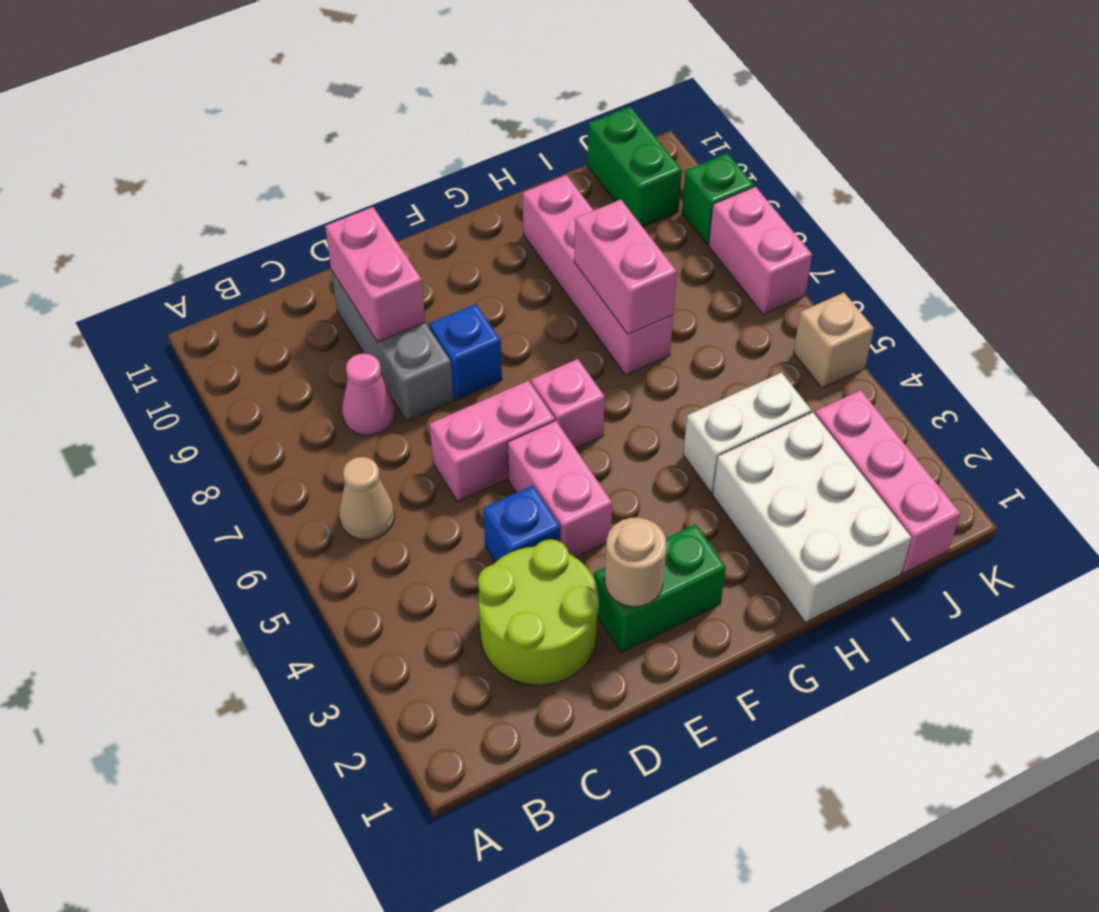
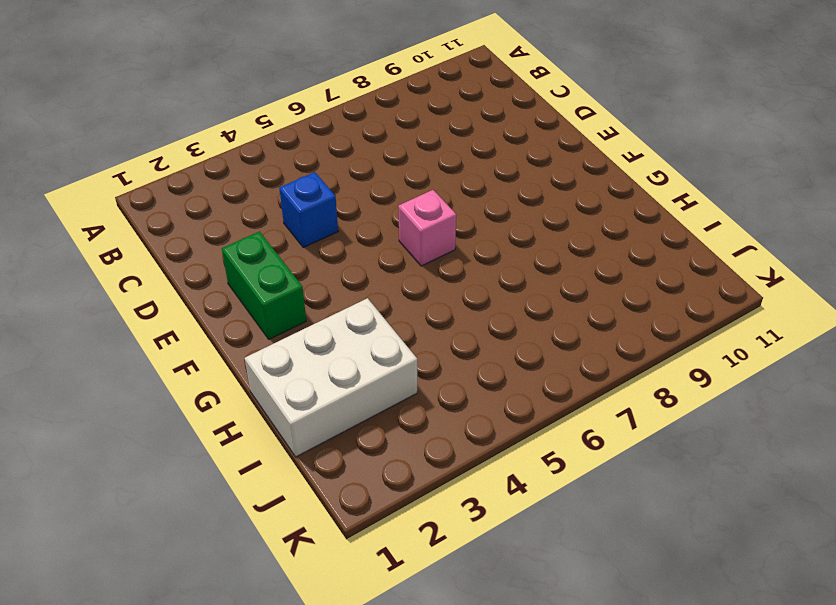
none -> tan 1x1 cone [339,457,394,540]
none -> lime 2x2 round brick [478,539,599,685]
none -> pink 1x1 cone [342,353,395,435]

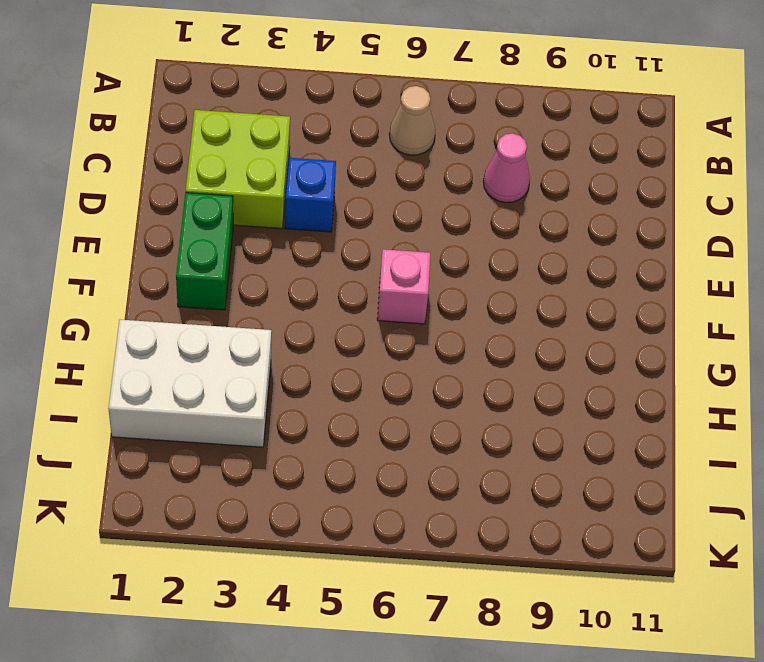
lime 2x2 brick [186,110,290,229] -> lime 2x2 round brick [478,539,599,685]
none -> pink 1x2 brick [430,381,555,502]
none -> grey 1x3 brick [331,270,454,421]
none -> pink 1x2 brick [508,421,612,557]

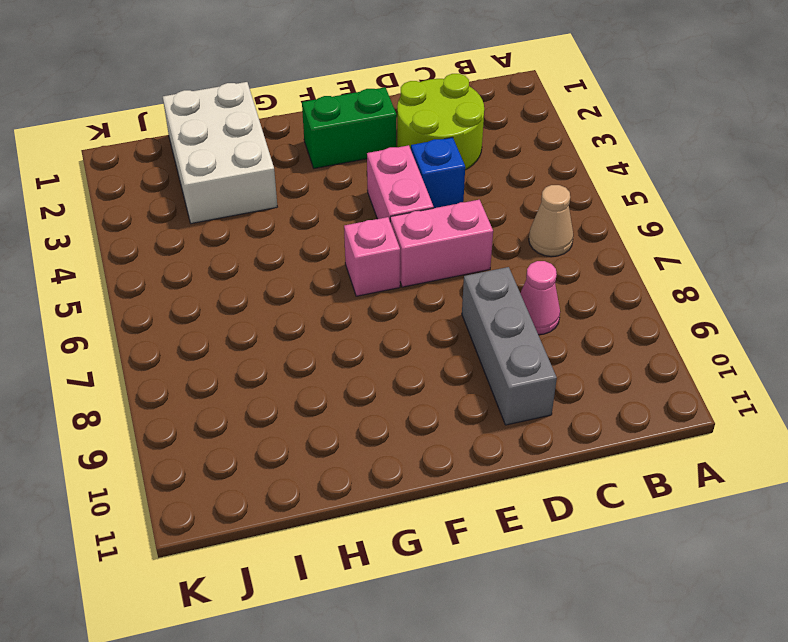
none -> blue 1x1 brick [429,304,502,400]
none -> white 1x2 brick [683,373,811,493]
none -> pink 1x4 brick [523,175,673,375]

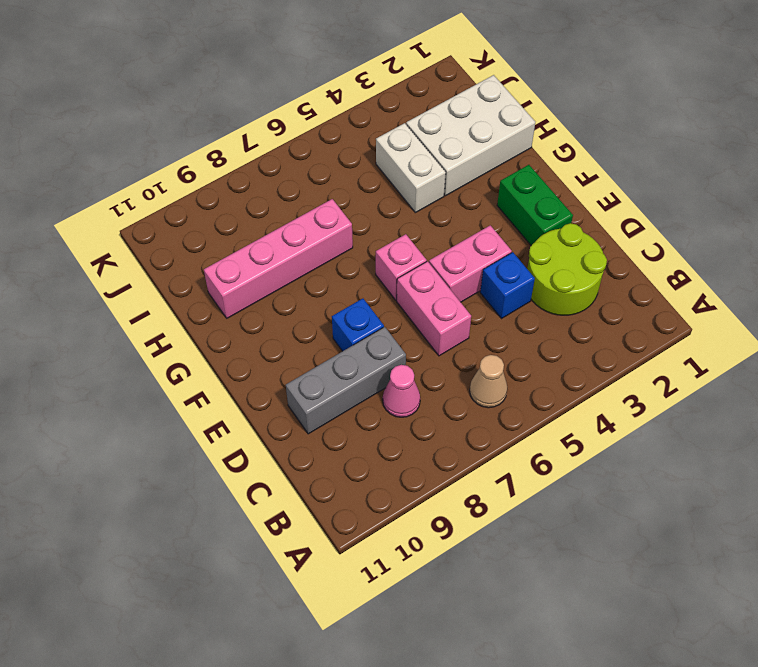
none -> pink 1x3 brick [815,390,960,573]
none -> green 1x2 brick [587,107,682,227]
none -> tan 1x1 brick [793,293,874,388]

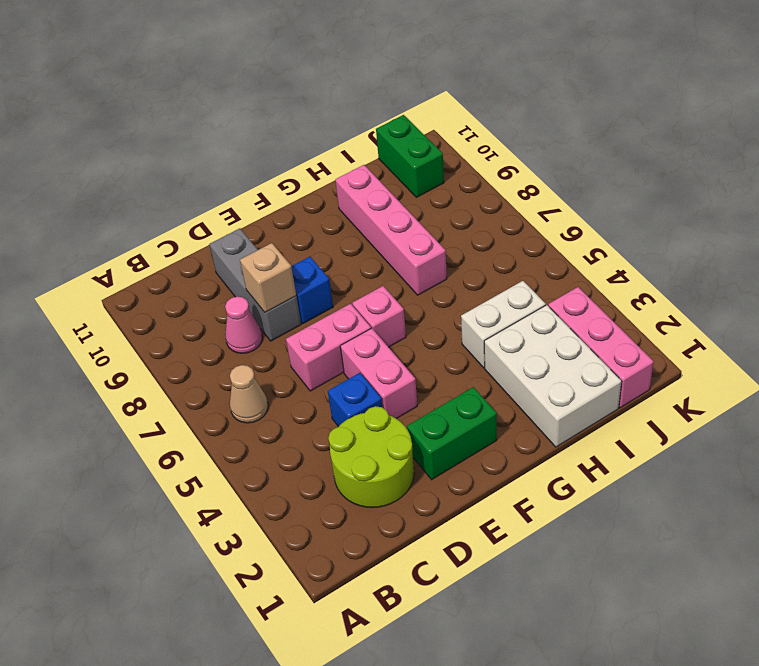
tan 1x1 brick [240,243,296,312] -> tan 1x1 brick moved to [793,293,874,388]
none -> pink 1x2 brick [709,187,812,314]
none -> green 1x1 brick [682,153,754,244]
none -> pink 1x2 brick [325,207,425,342]

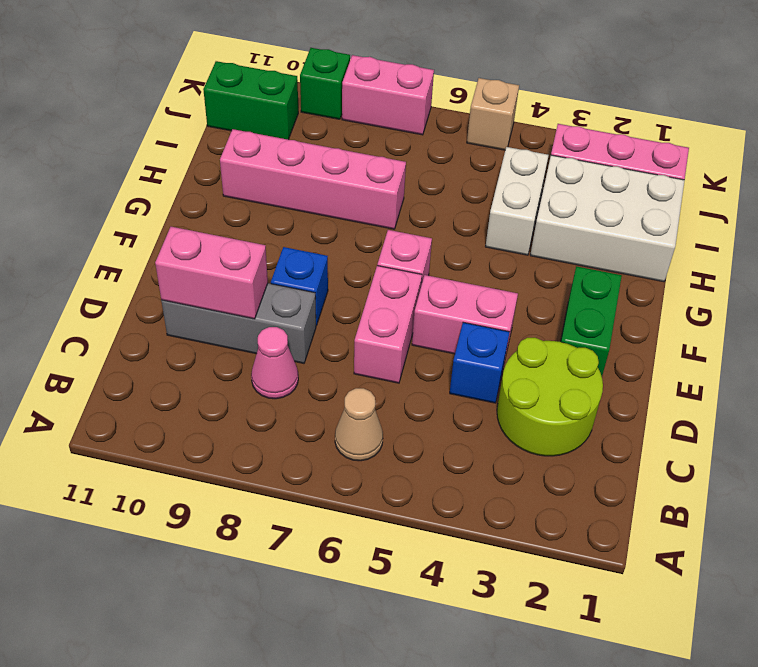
none -> tan 1x1 round brick [605,518,667,607]
none -> pink 1x2 brick [574,200,677,334]

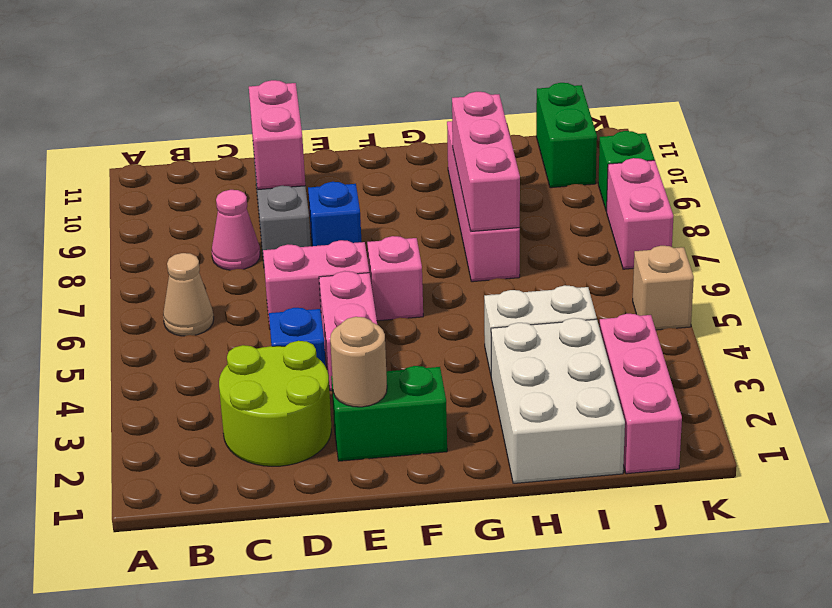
pink 1x3 brick [452,92,520,231] -> pink 1x2 brick [574,200,677,334]

